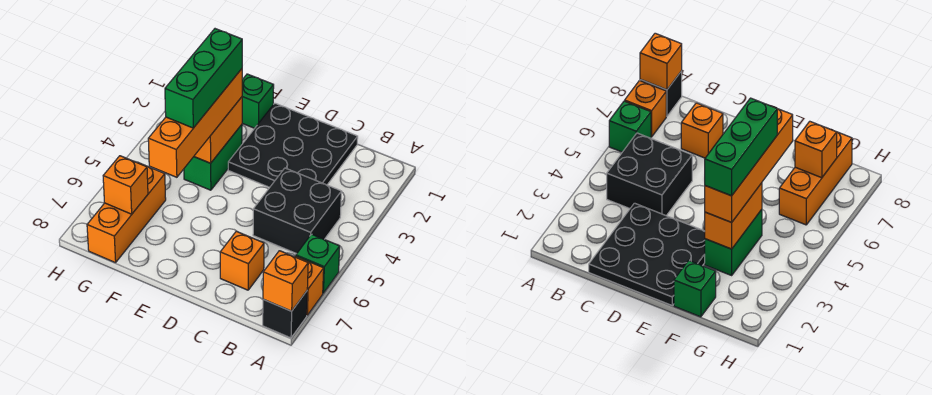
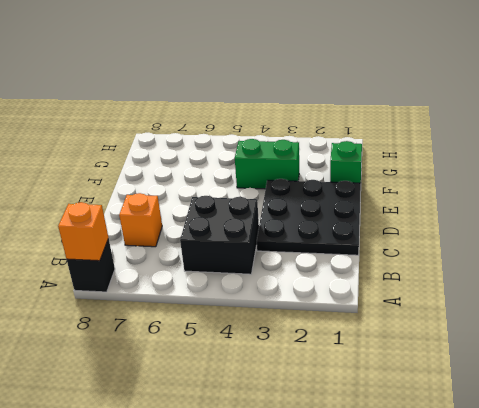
none -> green 1x1 brick [296,234,340,293]
none -> orange 1x1 brick [295,256,324,315]
none -> orange 1x3 brick [87,163,166,263]

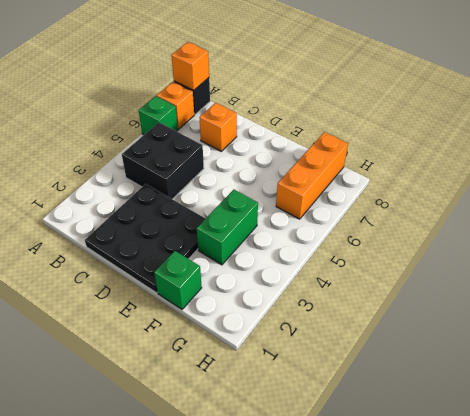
none -> orange 1x2 brick [194,97,242,163]
none -> orange 1x1 brick [103,156,148,214]
none -> orange 1x4 brick [148,69,242,177]

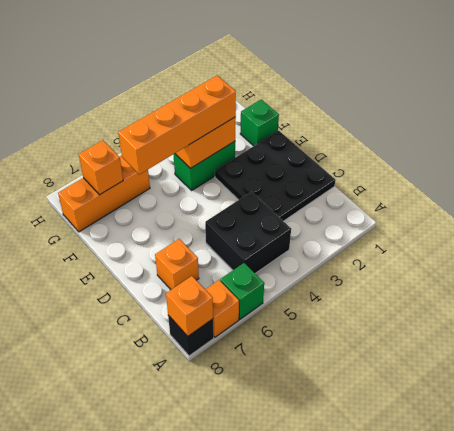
none -> green 1x3 brick [165,29,242,128]

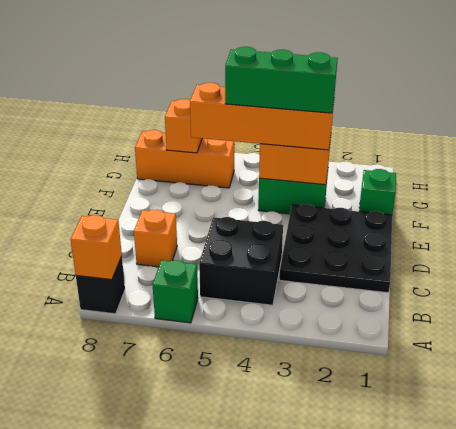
none -> orange 1x1 brick [295,256,324,315]

